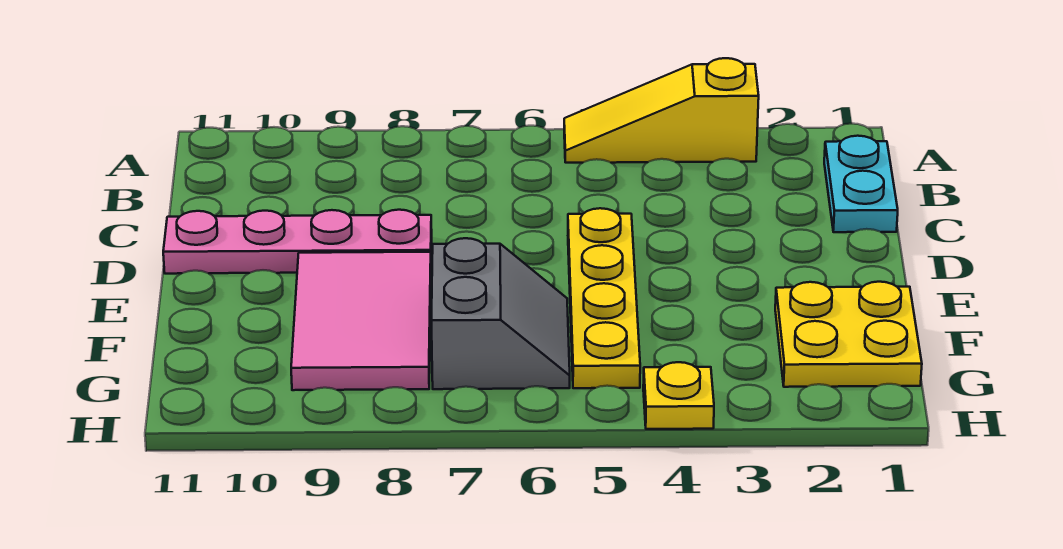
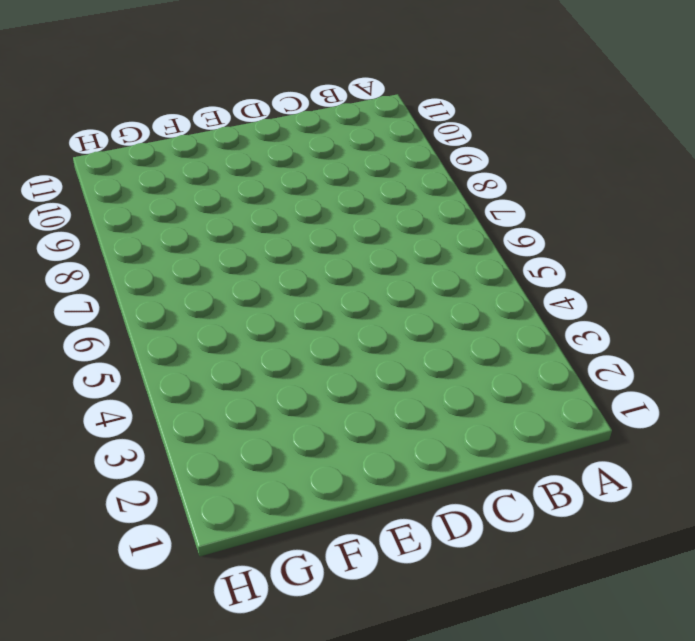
none -> yellow 1x3 slope [564,58,759,163]
none -> cyan 1x2 plate [824,136,898,232]

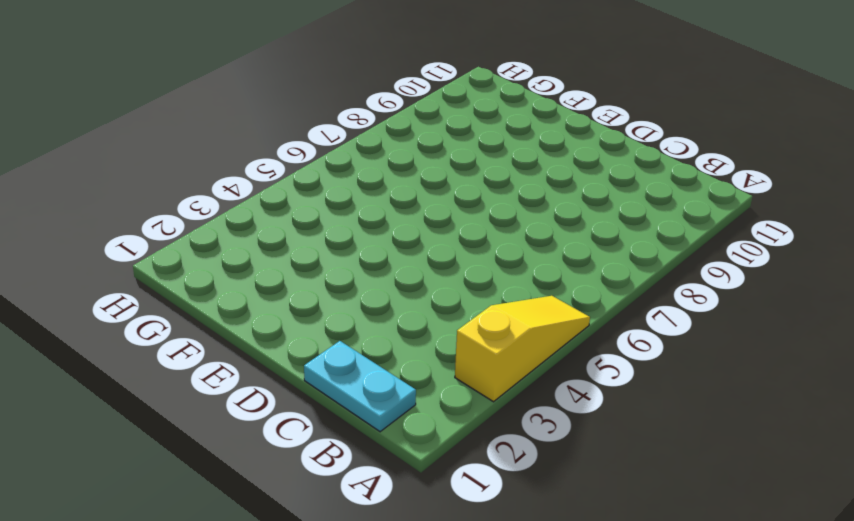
none -> yellow 1x4 plate [568,208,640,388]
none -> pink 1x4 plate [163,210,432,274]

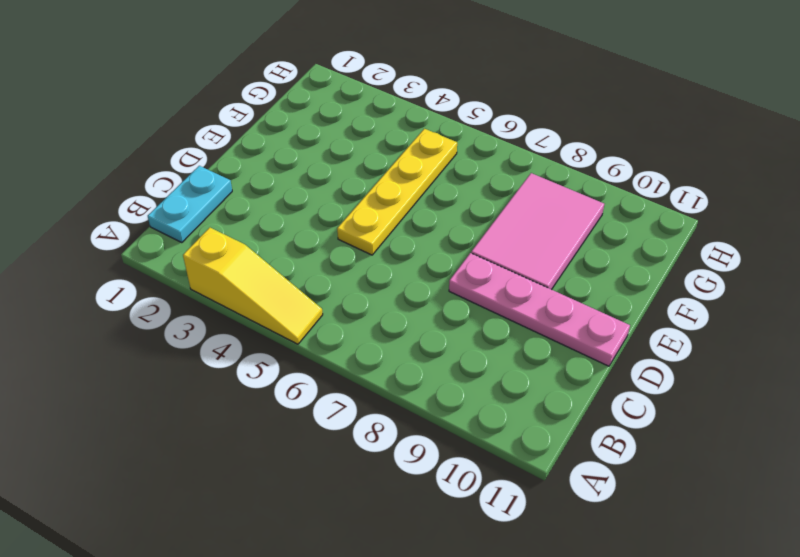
none -> yellow 2x2 plate [775,282,922,387]
none -> grey 2x2 slope [432,238,570,389]

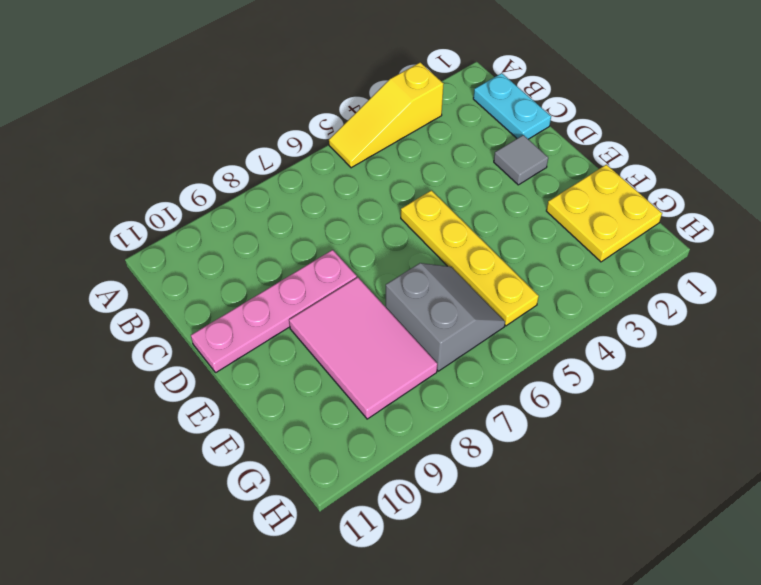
grey 1x1 tile [494,135,548,185] -> none
none -> yellow 1x1 plate [643,362,714,429]

